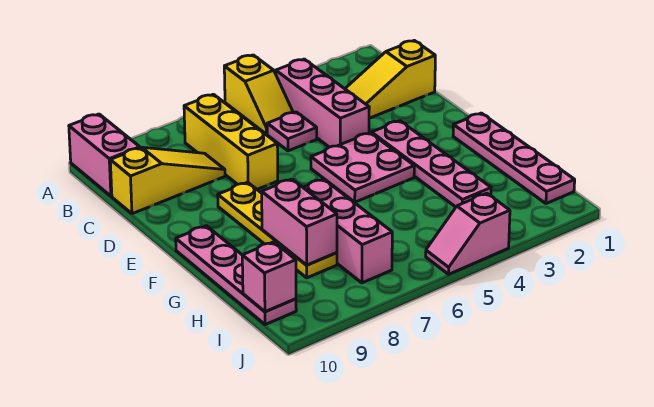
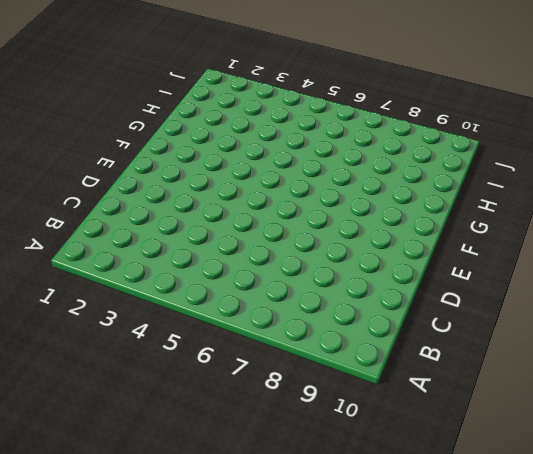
none -> yellow 1x2 slope [224,55,293,134]
none -> pink 1x2 brick [69,114,140,196]
none -> pink 1x3 brick [276,59,369,147]

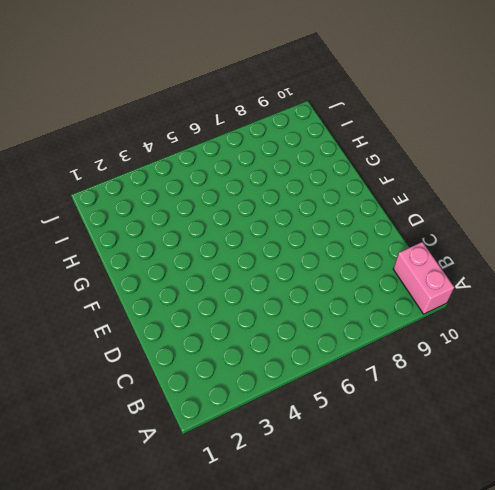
none -> yellow 1x2 slope [224,55,293,134]
none -> pink 1x3 brick [276,59,369,147]
none -> yellow 1x3 brick [184,94,278,189]

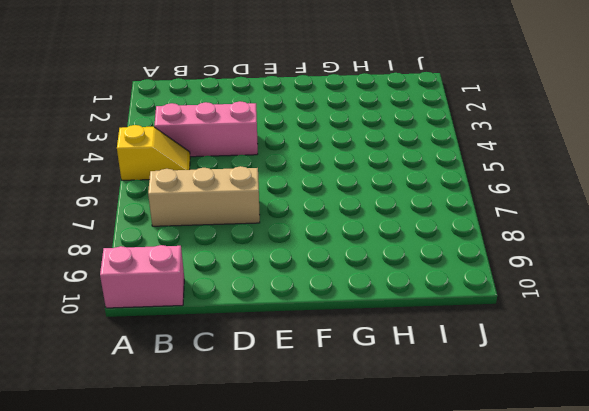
tan 1x3 brick [148,166,260,226] -> yellow 1x3 brick [184,94,278,189]
none -> yellow 1x3 slope [345,41,435,118]
none -> pink 1x1 plate [267,112,317,151]
none -> yellow 1x3 slope [110,147,225,214]

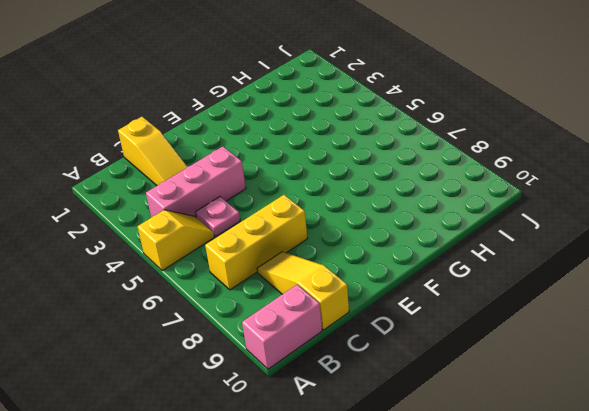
none -> pink 1x4 plate [371,121,491,207]
none -> pink 2x2 plate [311,133,414,202]
none -> yellow 1x4 plate [218,182,337,278]

